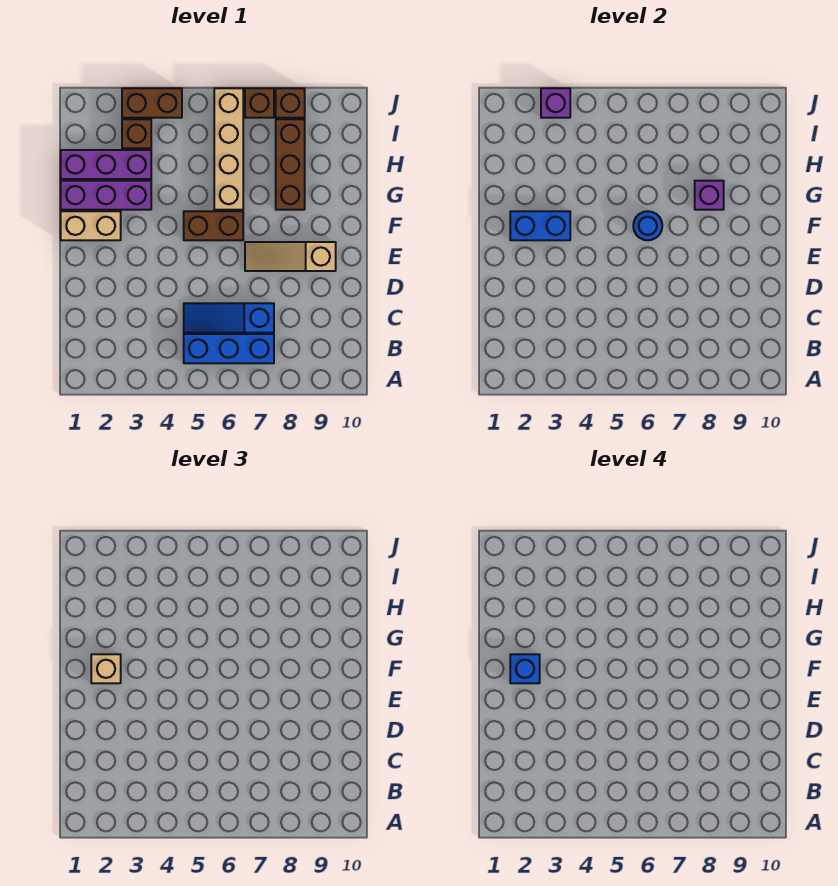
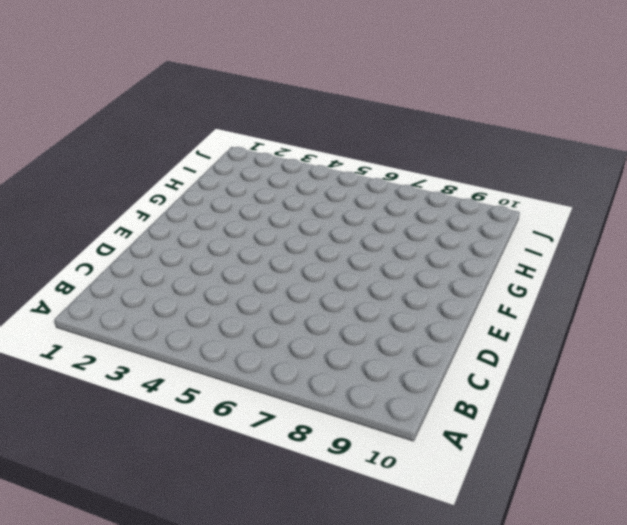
none -> blue 1x3 brick [184,334,274,363]
none -> blue 1x3 slope [184,303,274,333]
none -> tan 1x3 slope [245,242,336,271]

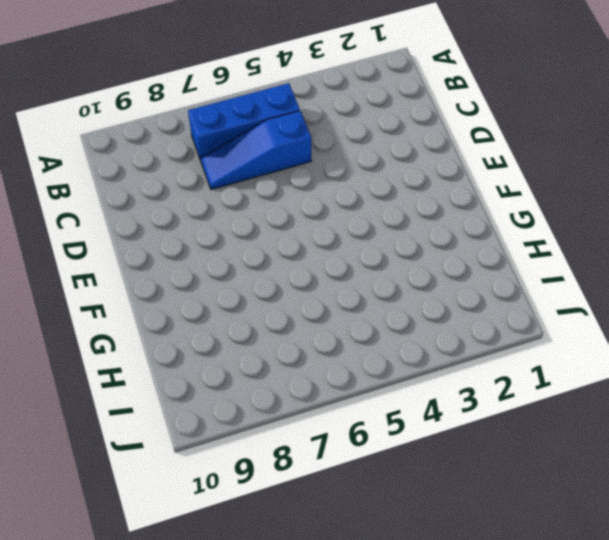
blue 1x3 slope [201,111,311,189] -> blue 1x3 slope turned to [184,303,274,333]
none -> tan 1x3 slope [245,242,336,271]
none -> tan 1x2 brick [61,211,121,240]
none -> brown 1x2 brick [184,211,243,240]

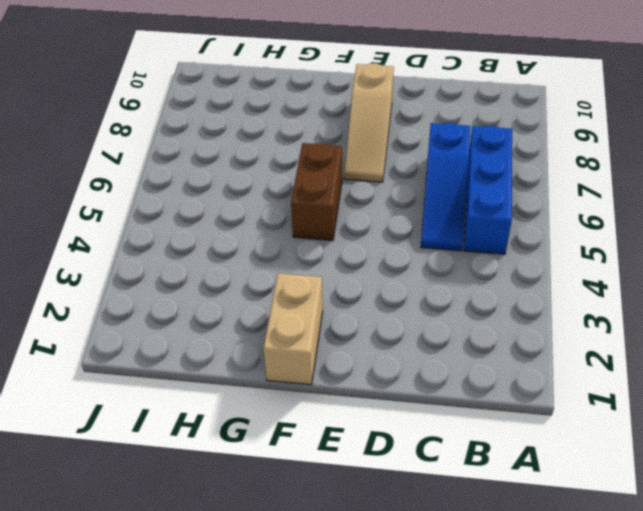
none -> purple 1x3 brick [61,181,151,210]
none -> tan 1x4 brick [214,88,243,210]
none -> brown 1x3 brick [276,119,305,210]

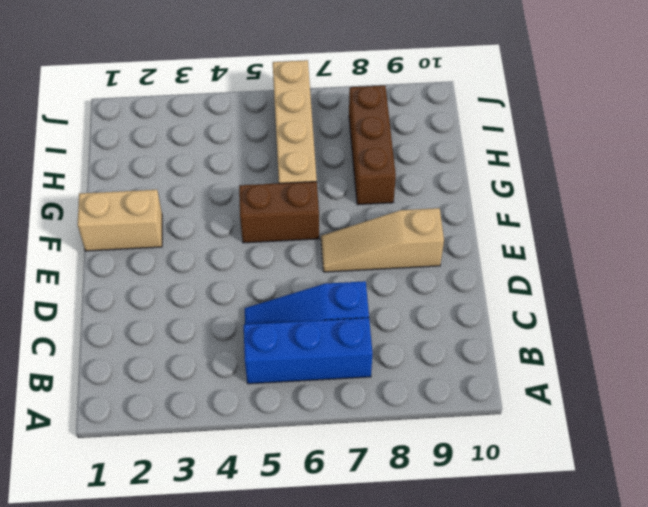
none -> purple 1x3 brick [61,181,151,210]
none -> purple 1x3 brick [61,150,151,179]
none -> brown 1x1 brick [122,119,151,148]

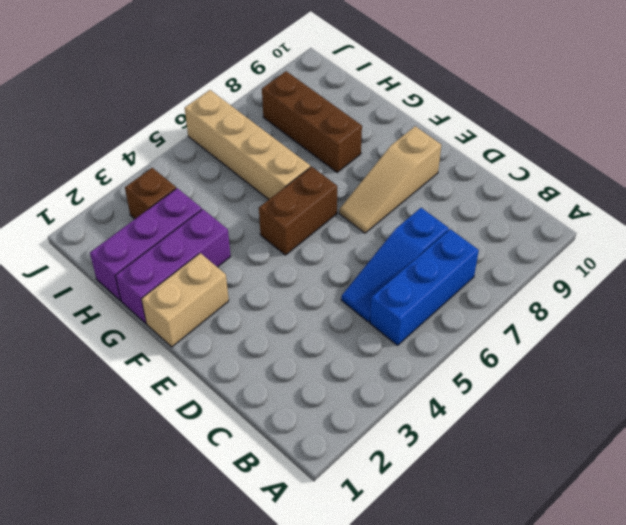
none -> brown 1x2 brick [122,88,182,118]
none -> brown 1x1 brick [245,88,274,118]
none -> brown 1x1 brick [276,88,305,118]

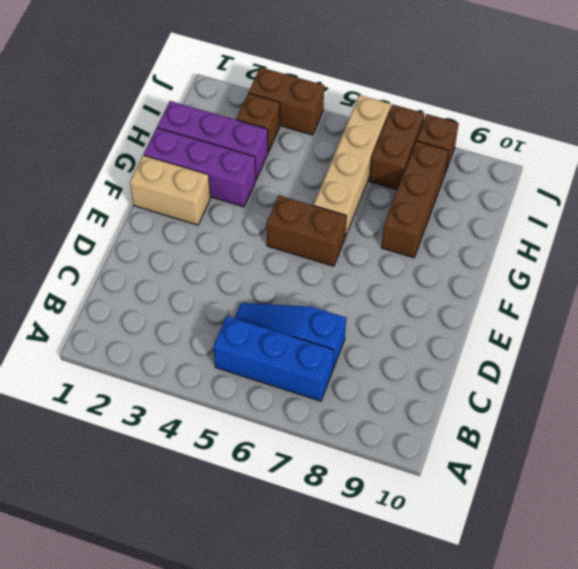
brown 1x2 brick [369,105,425,190] -> brown 1x1 brick [245,88,274,118]
none -> tan 1x3 slope [245,242,336,271]
none -> blue 1x2 brick [510,211,570,240]
none -> blue 1x1 round brick [633,211,662,240]

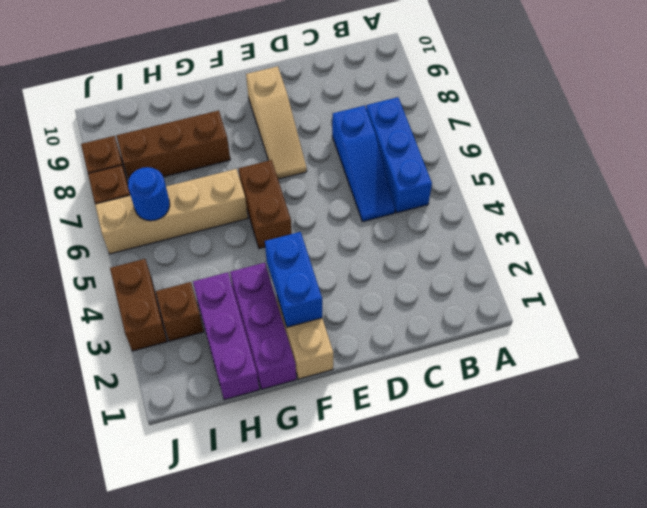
blue 1x1 round brick [128,167,170,221] -> blue 1x1 round brick moved to [633,211,662,240]
none -> purple 1x1 brick [695,181,724,210]
none -> purple 1x1 brick [541,88,570,118]
none -> tan 1x1 brick [91,654,121,683]

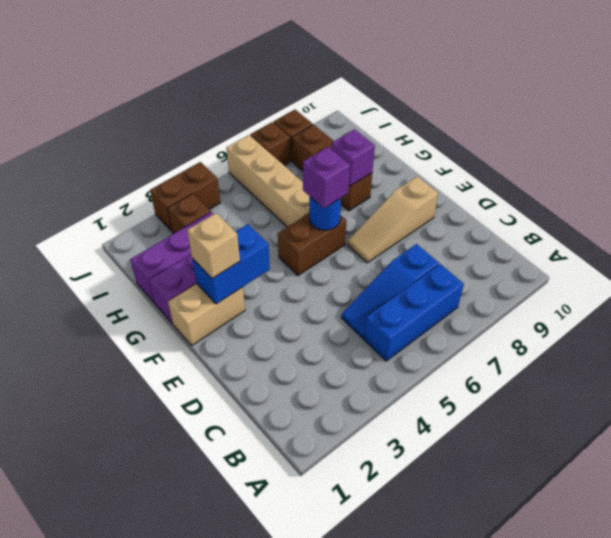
purple 1x1 brick [303,147,350,208] -> purple 1x1 brick moved to [541,88,570,118]
none -> blue 1x1 brick [510,654,540,683]

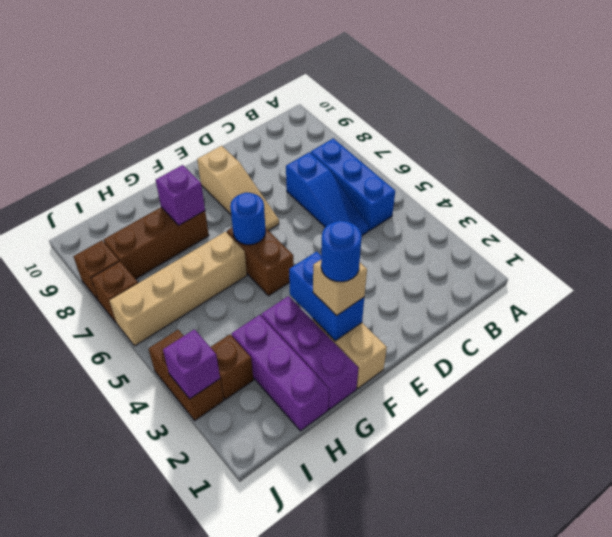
blue 1x1 round brick [321,221,362,282] -> blue 1x1 brick [510,654,540,683]

